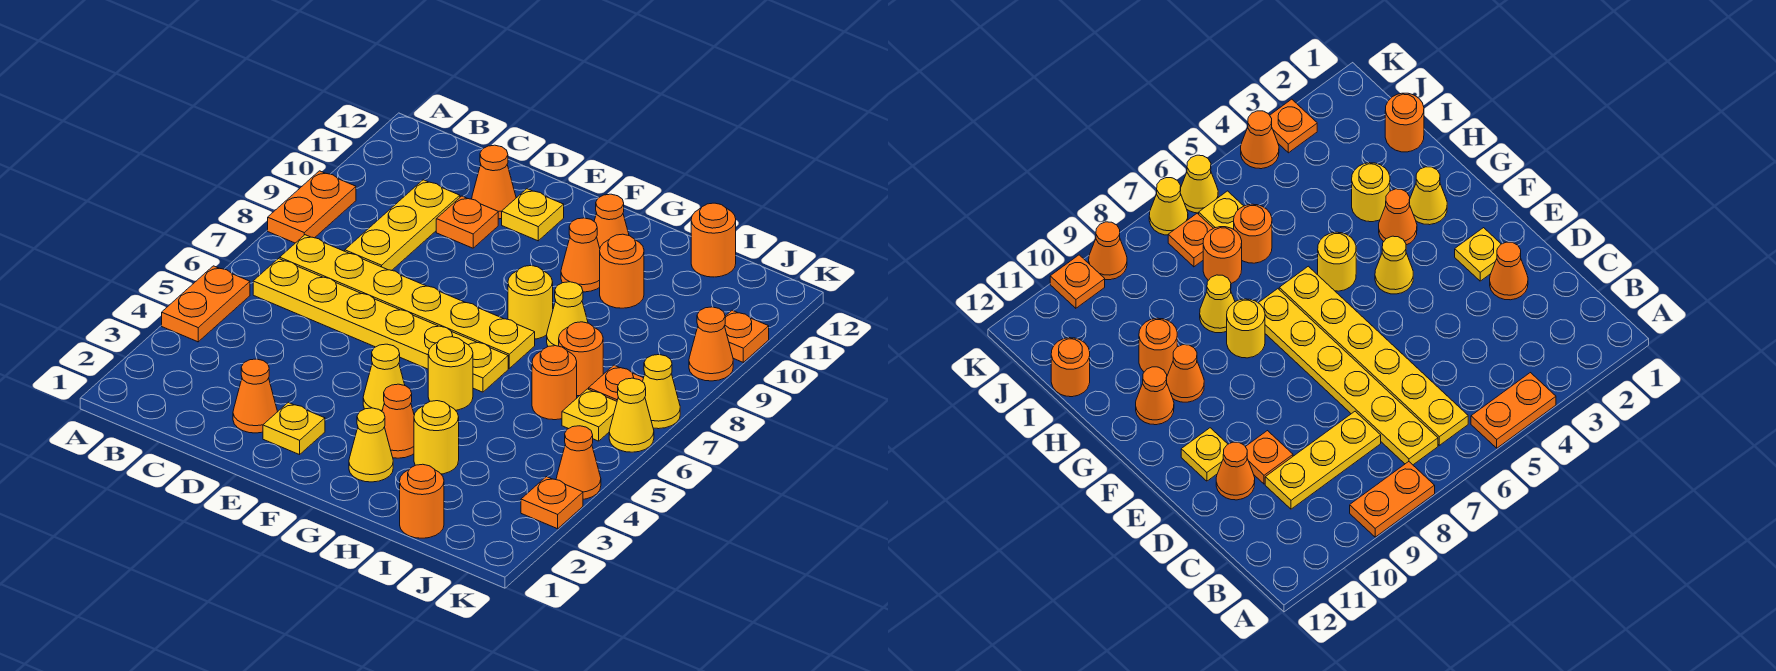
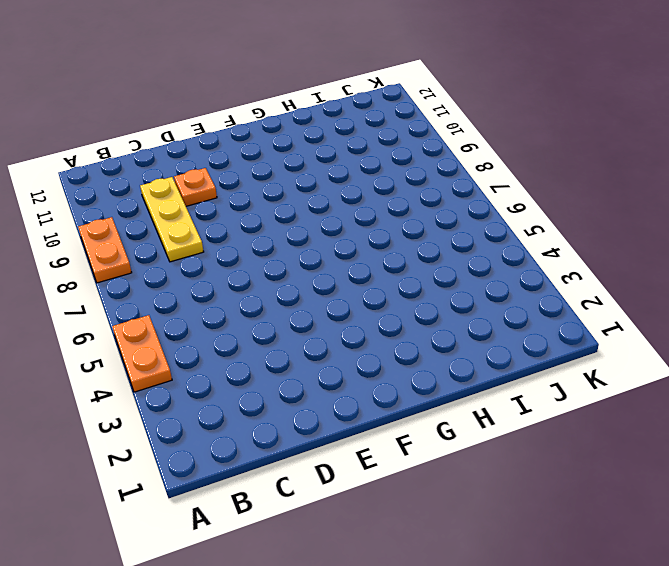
none -> yellow 1x6 plate [253,259,508,392]
none -> yellow 1x6 plate [280,235,535,368]
none -> orange 1x1 cone [233,359,278,433]
none -> orange 1x1 cone [472,145,516,219]

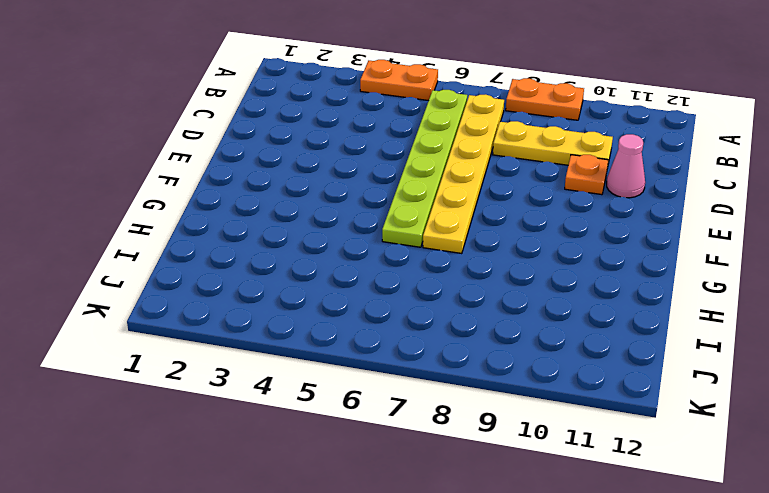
lime 1x6 plate [382,90,467,247] -> yellow 1x6 plate [253,259,508,392]
pink 1x1 cone [607,134,645,198] -> orange 1x1 cone [472,145,516,219]
none -> orange 1x1 cone [233,359,278,433]
none -> yellow 1x1 plate [263,402,325,455]
none -> yellow 1x1 plate [502,189,564,241]
none -> yellow 1x1 cone [363,344,405,411]

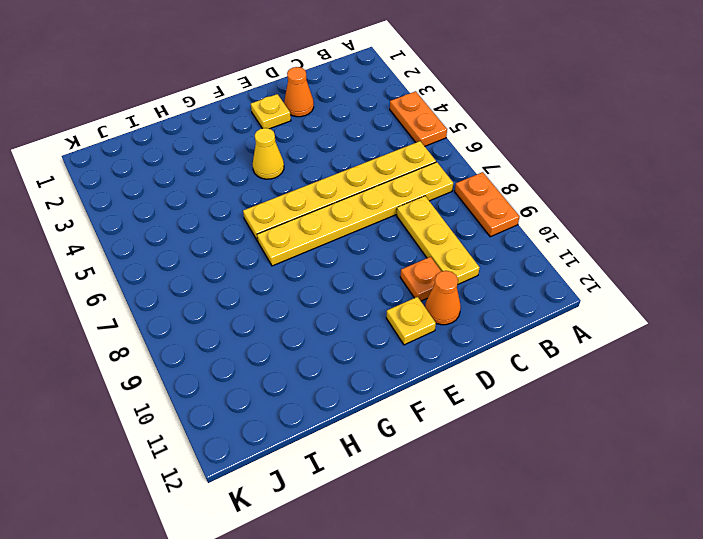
none -> yellow 1x1 cone [349,408,393,482]
none -> orange 1x1 cone [382,384,414,458]
none -> yellow 1x1 round brick [428,337,473,410]
none -> yellow 1x1 round brick [508,266,553,339]

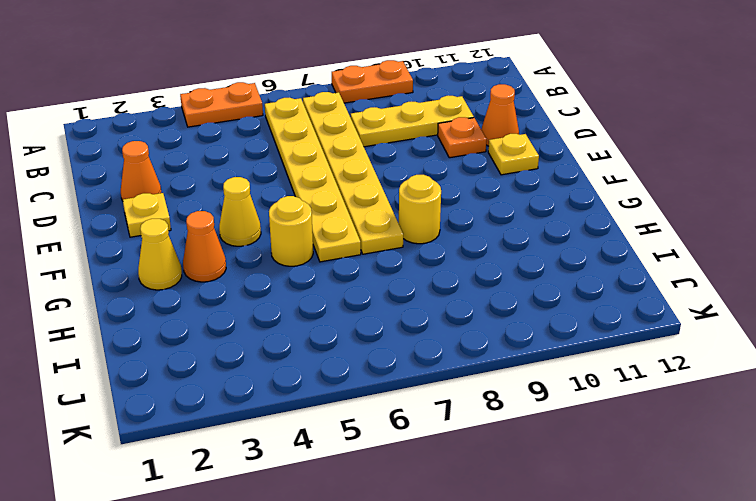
none -> orange 1x1 cone [561,218,600,292]
none -> orange 1x1 cone [594,194,629,248]
none -> yellow 1x1 round brick [414,401,459,474]
none -> yellow 1x1 cone [547,282,588,346]

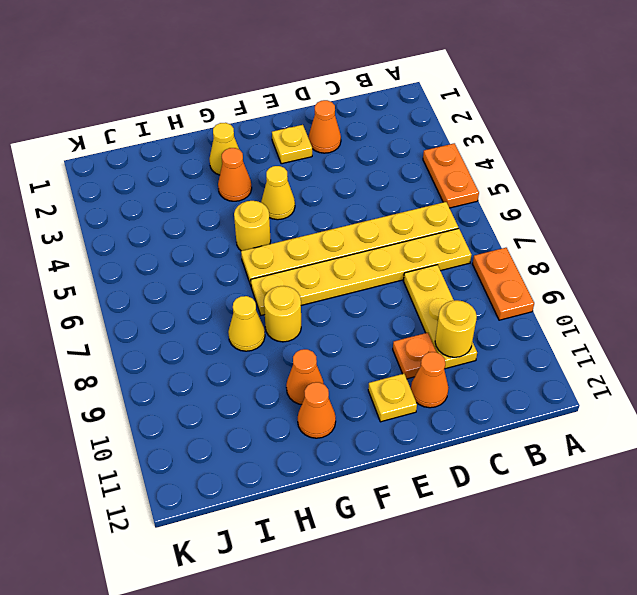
yellow 1x1 round brick [435,300,477,357] -> yellow 1x1 round brick moved to [414,401,459,474]
none -> orange 1x1 round brick [600,234,644,308]
none -> orange 1x1 round brick [400,464,444,538]
none -> orange 1x1 round brick [532,346,577,420]
none -> orange 1x1 round brick [559,322,603,396]

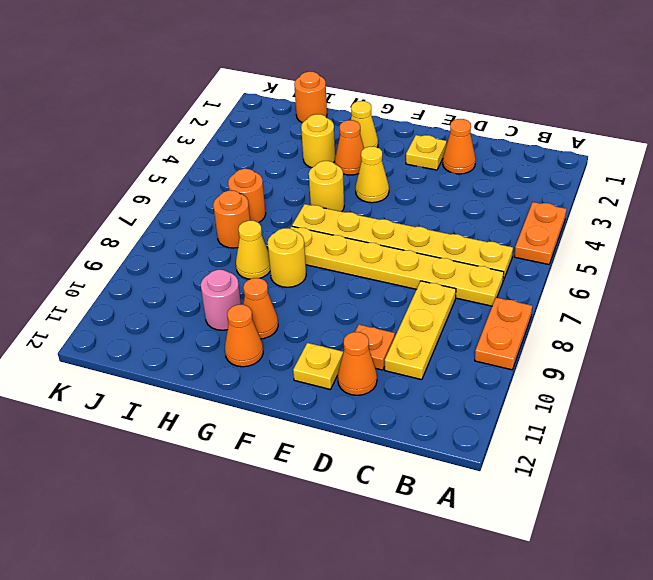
pink 1x1 round brick [201,270,241,330] -> orange 1x1 round brick [600,234,644,308]
none -> orange 1x1 round brick [691,203,736,277]
none -> yellow 1x1 plate [562,389,617,441]
none -> orange 1x1 plate [589,365,643,401]
none -> orange 1x1 plate [521,477,583,529]

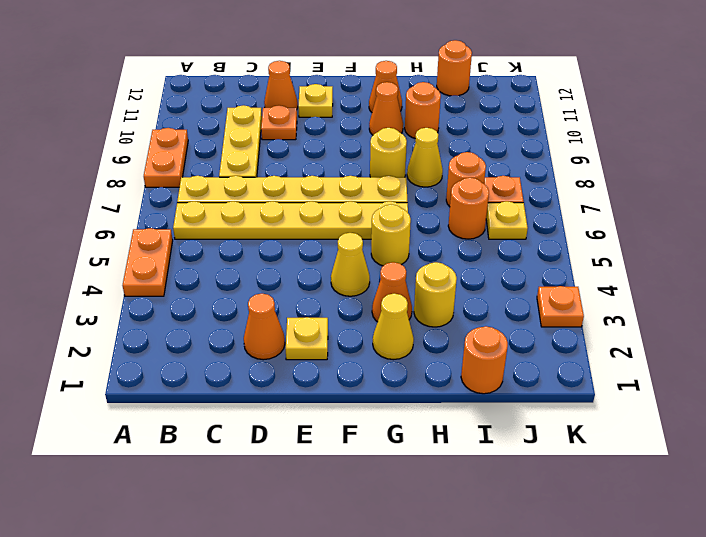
none -> orange 1x1 cone [556,426,601,499]
none -> yellow 1x1 cone [609,378,654,452]
none -> yellow 1x1 cone [643,355,680,429]
none -> orange 1x1 cone [689,307,733,381]

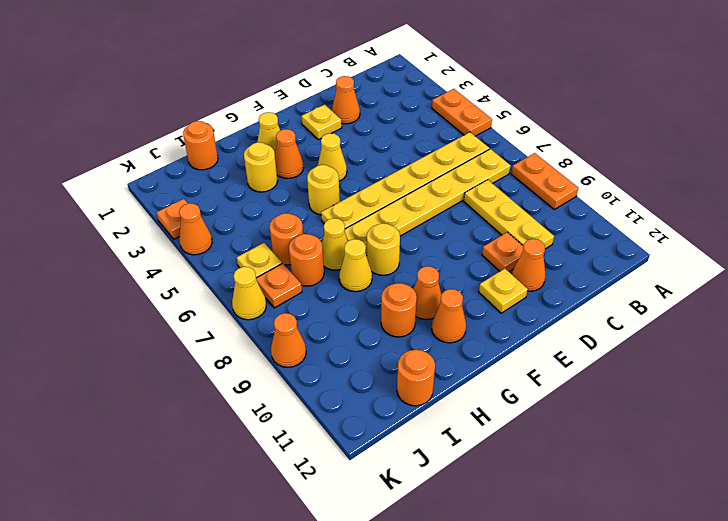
yellow 1x1 cone [322,218,348,270] -> yellow 1x1 cone moved to [609,378,654,452]
none -> orange 1x1 plate [725,310,769,362]

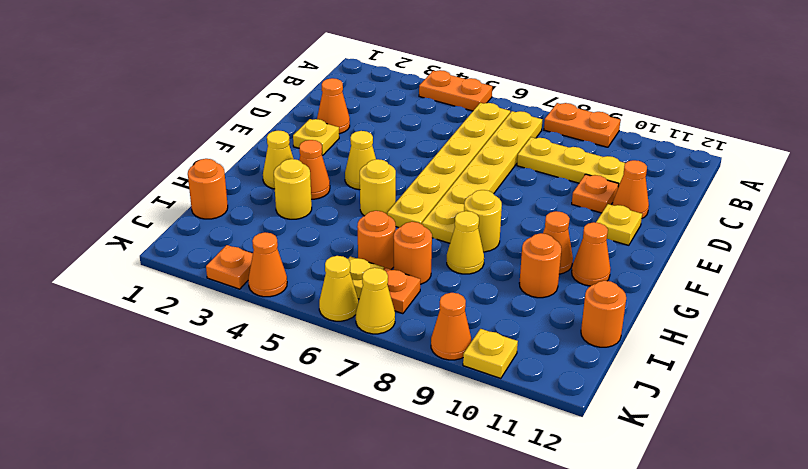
yellow 1x1 plate [463,329,518,379] -> orange 1x1 plate [725,310,769,362]

